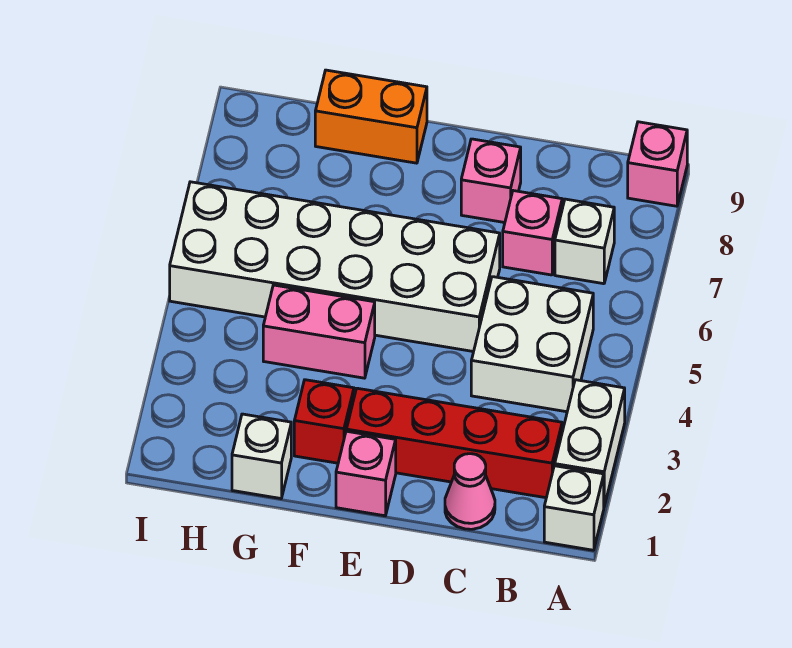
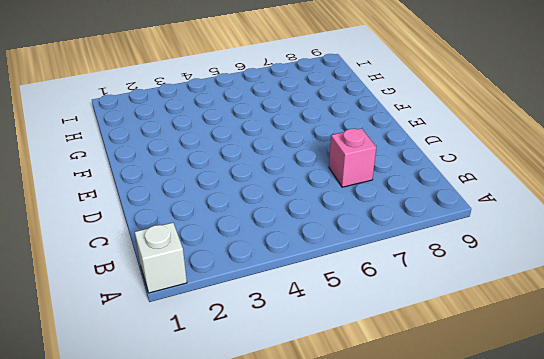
none -> white 1x2 brick [555,380,625,506]
none -> pink 1x1 brick [628,122,687,206]
none -> red 1x4 brick [347,388,562,498]

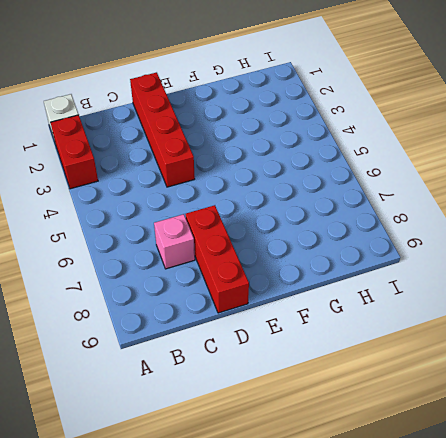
red 1x2 brick [51,115,98,189] -> white 1x2 brick [555,380,625,506]
red 1x4 brick [130,72,195,187] -> red 1x4 brick turned to [347,388,562,498]
red 1x3 brick [186,205,249,313] -> pink 1x1 brick [461,139,521,223]
none -> pink 1x1 brick [628,122,687,206]
none -> white 2x2 brick [471,277,593,412]
none -> white 1x1 brick [555,199,614,284]

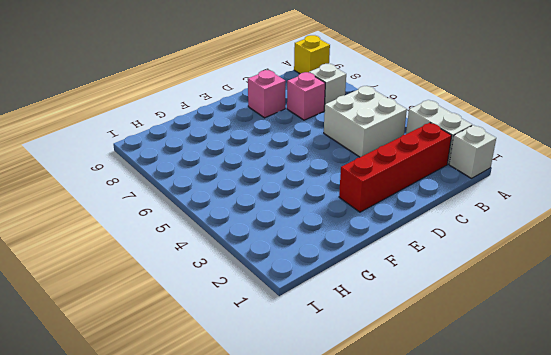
yellow 1x1 brick [294,35,330,74] -> pink 1x1 brick [628,122,687,206]
none -> pink 1x1 cone [445,454,495,529]
none -> white 2x6 brick [170,182,500,352]
none -> pink 1x1 brick [336,431,396,516]

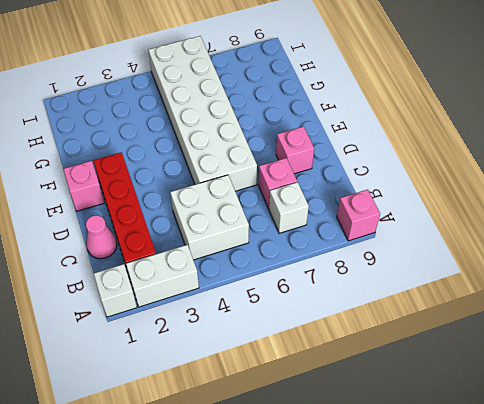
none -> red 1x1 brick [294,380,354,463]
none -> pink 1x2 brick [263,285,375,378]
none -> orange 1x2 brick [315,70,427,163]

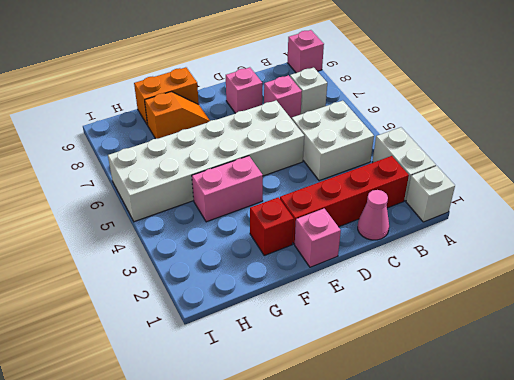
orange 1x2 slope [145,92,210,139] -> none
none -> white 1x1 brick [232,414,291,498]

